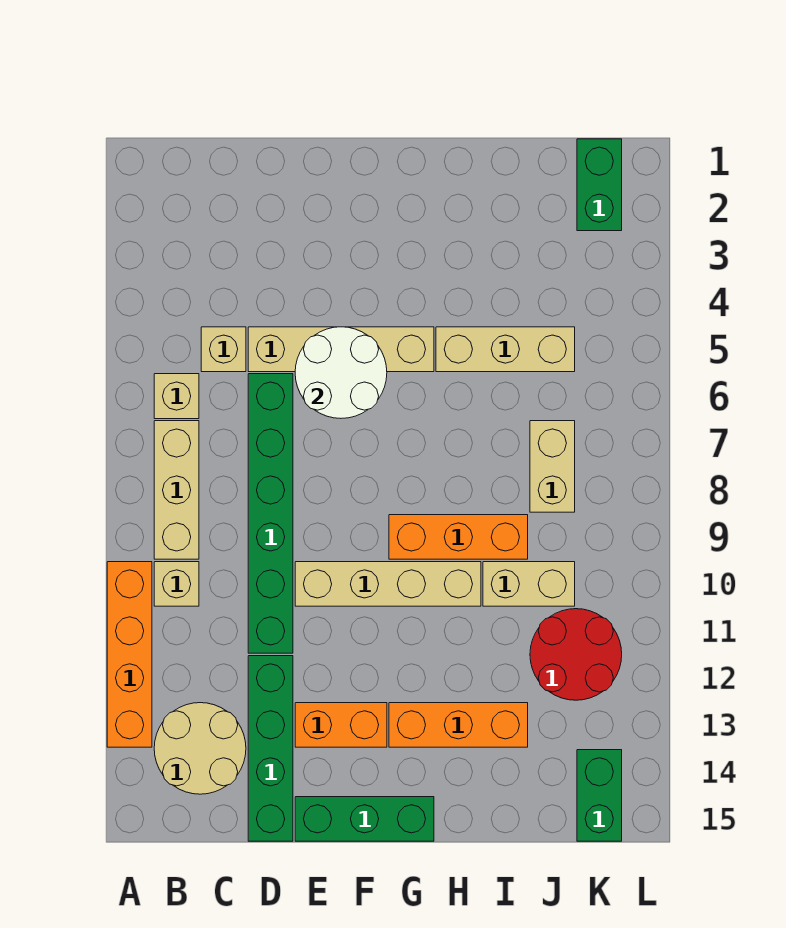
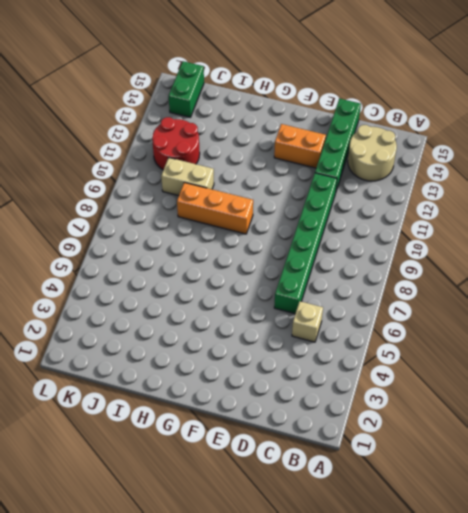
none -> orange 1x4 brick [107,562,152,747]
none -> tan 1x1 brick [154,374,199,419]
none -> tan 1x3 brick [154,421,199,559]

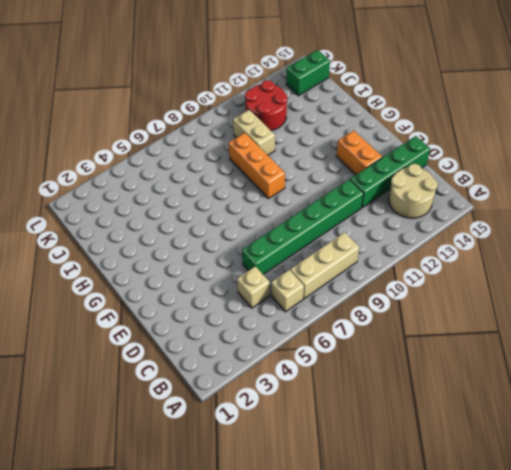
none -> orange 1x4 brick [107,562,152,747]
none -> tan 1x1 brick [154,562,199,606]
none -> tan 1x4 brick [248,327,434,372]

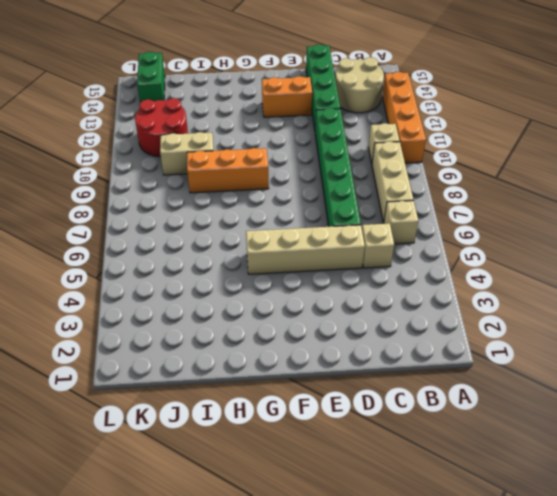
none -> tan 1x4 brick [295,562,481,606]
none -> green 1x3 brick [295,797,434,841]
none -> orange 1x3 brick [389,703,528,747]

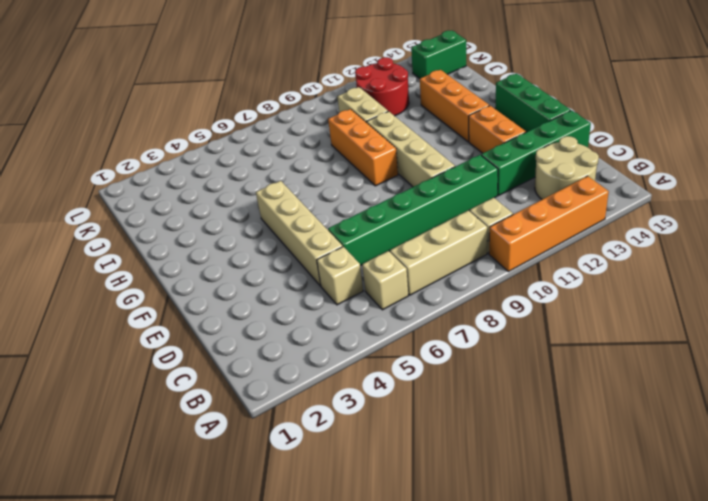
none -> tan 1x3 brick [436,327,575,372]
none -> tan 1x2 brick [530,421,575,512]
none -> green 1x2 brick [577,139,622,231]

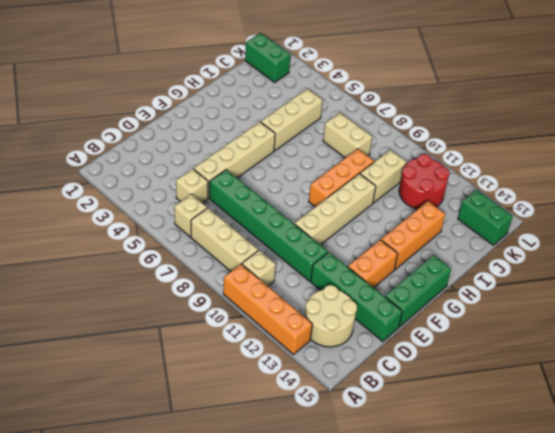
none -> white 2x2 round brick [295,327,387,418]

